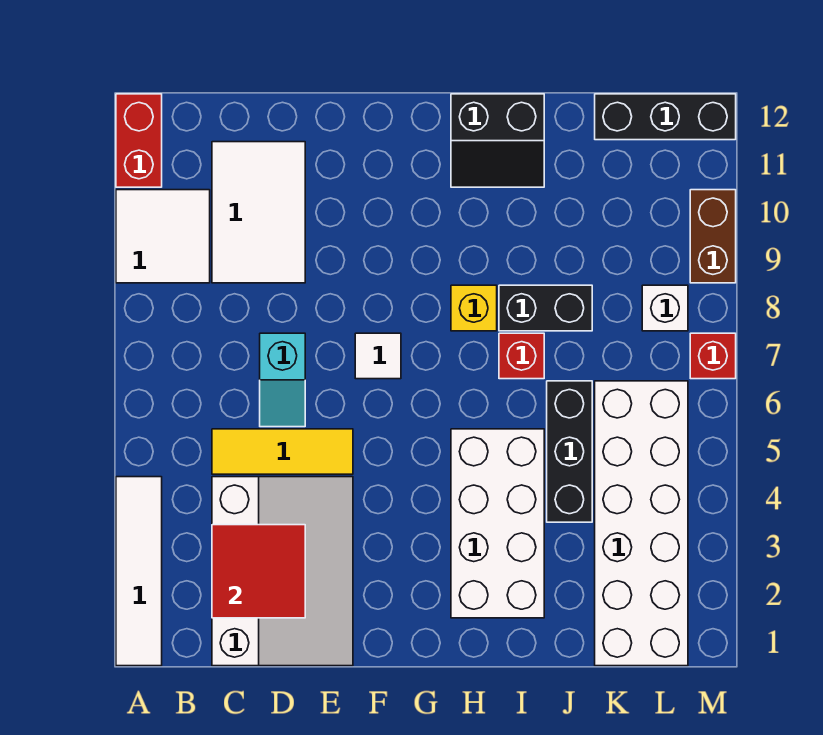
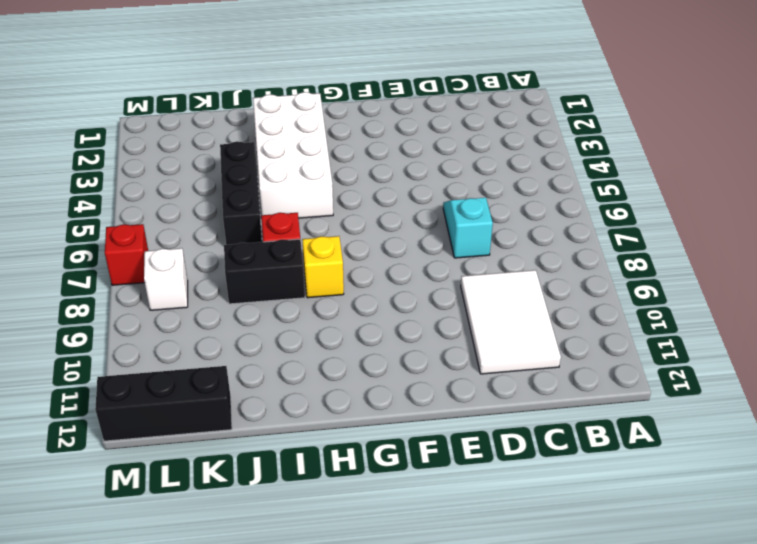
none -> white 1x4 tile [116,477,162,666]
none -> white 2x2 tile [116,190,210,283]
none -> red 1x2 brick [116,94,162,187]

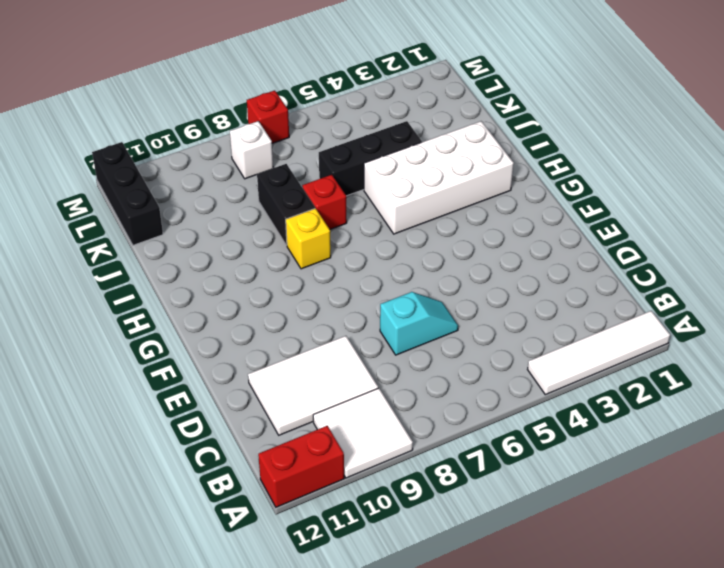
none -> white 3x4 slope [212,477,353,666]
none -> yellow 1x3 tile [212,429,353,474]
none -> white 1x1 tile [355,333,401,379]

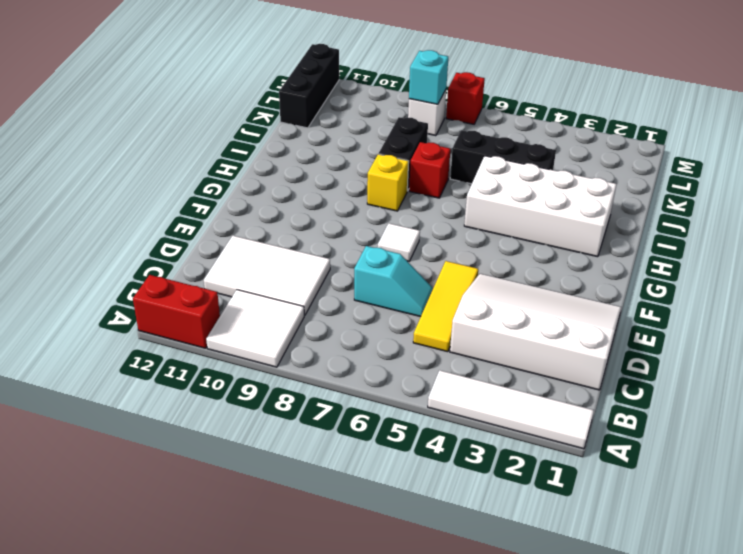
cyan 1x1 brick [409,50,448,104] -> none
none -> black 2x2 slope [451,94,544,187]
none -> white 2x6 brick [595,381,688,666]
none -> brown 1x2 brick [690,190,736,283]

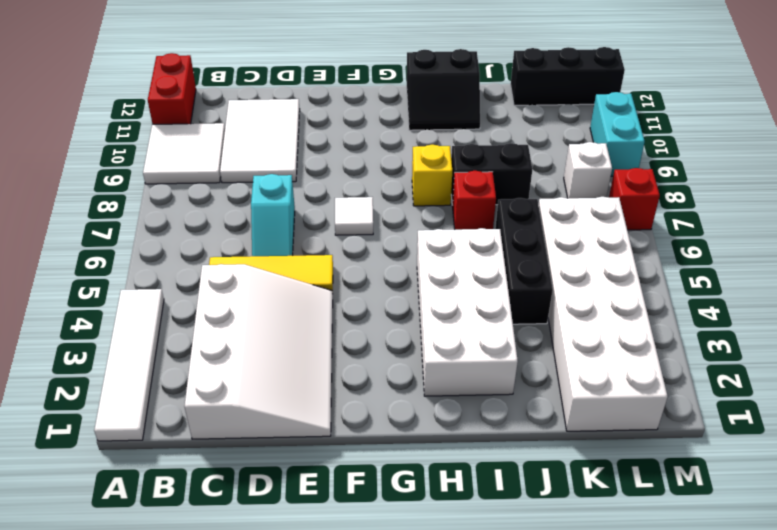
cyan 1x2 brick [590,92,645,176] -> brown 1x2 brick [690,190,736,283]
none -> red 2x2 tile [212,525,305,618]

